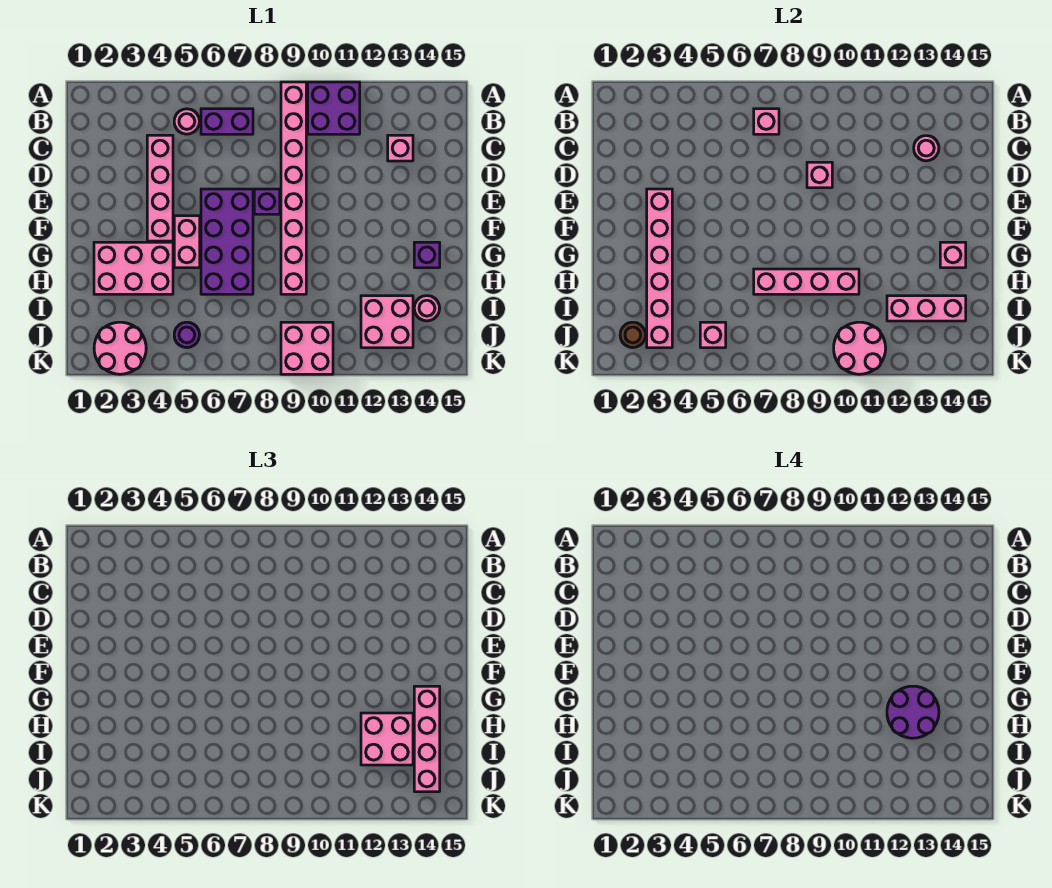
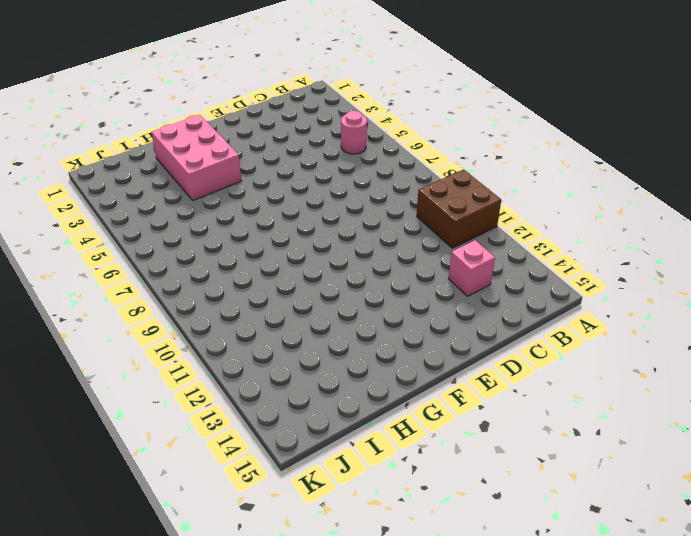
brown 2x2 brick [417,169,501,248] -> purple 2x2 brick [308,82,360,134]
none -> pink 1x8 brick [281,82,306,294]
none -> purple 1x2 brick [201,109,253,134]
none -> pink 1x4 brick [147,135,173,241]

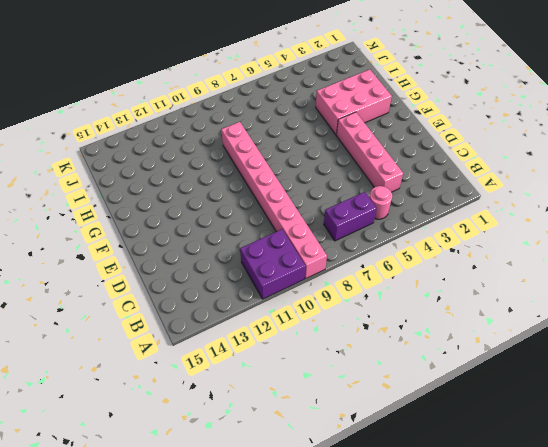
none -> pink 1x1 brick [388,135,413,161]
none -> purple 2x4 brick [201,189,253,294]
none -> purple 1x1 brick [254,189,280,214]

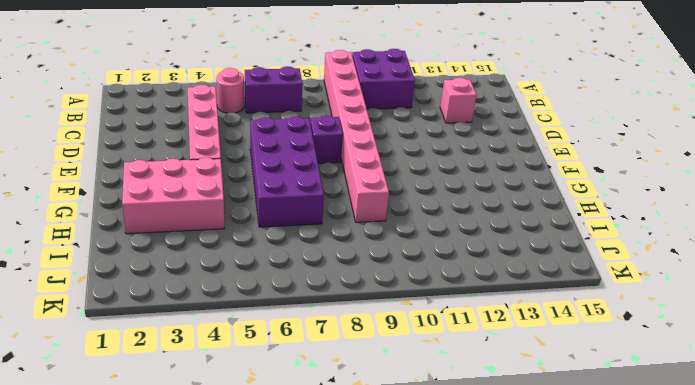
none -> pink 1x2 brick [174,216,200,268]
none -> purple 1x1 brick [414,242,440,268]
none -> pink 2x2 brick [361,296,413,348]

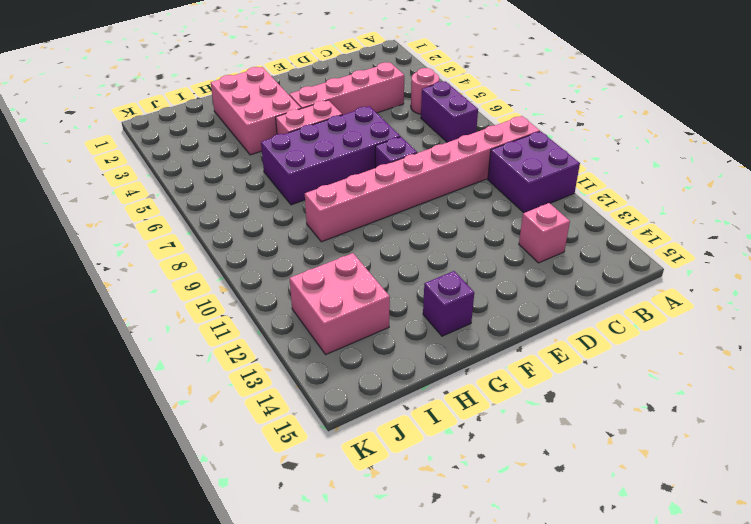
none -> pink 1x1 round brick [414,296,440,321]
none -> pink 2x2 round brick [94,322,146,374]
none -> purple 1x1 round brick [174,322,200,348]

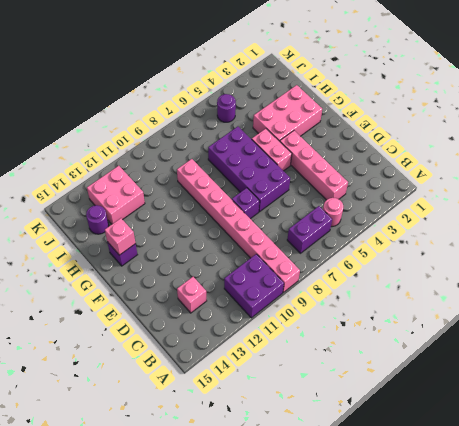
purple 1x1 round brick [86,205,109,234] -> pink 1x1 round brick [414,296,440,321]
none -> pink 2x2 round brick [94,322,146,374]
none -> pink 2x2 brick [281,322,333,374]
none -> pink 1x1 brick [754,109,779,134]

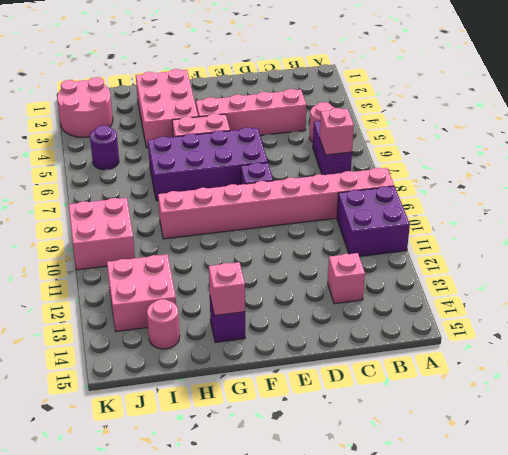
none -> pink 1x1 round brick [914,136,939,161]
none -> pink 1x1 brick [807,162,832,188]
none -> pink 1x6 brick [647,189,672,348]

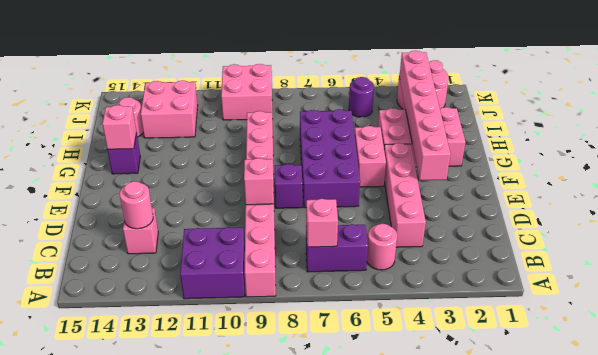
none -> pink 1x4 brick [754,269,859,294]
none -> pink 1x3 brick [887,296,966,321]
none -> brown 1x1 round brick [620,322,645,348]

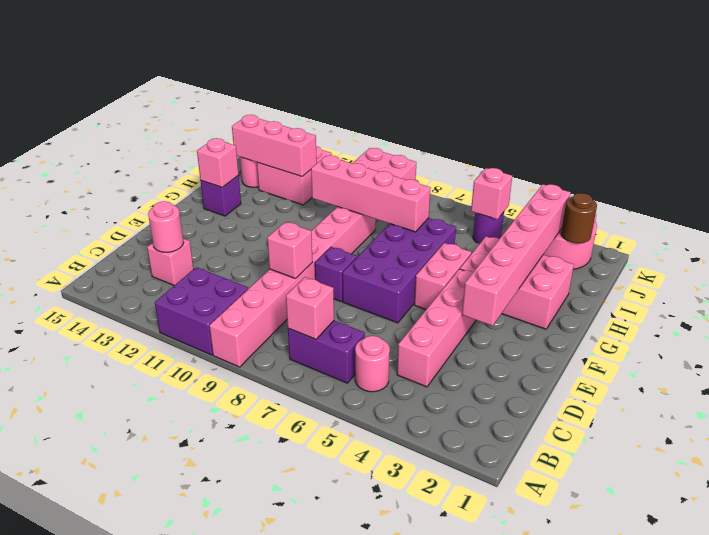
none -> pink 2x2 round brick [834,322,886,374]
none -> pink 1x4 brick [414,686,440,792]
none -> pink 2x2 brick [361,713,413,765]

